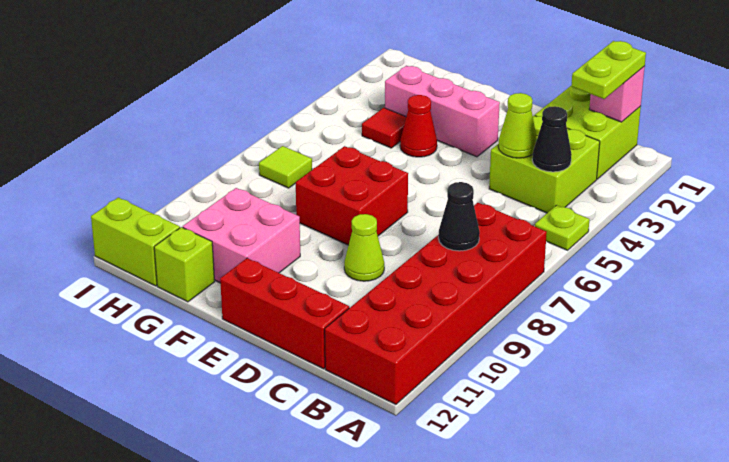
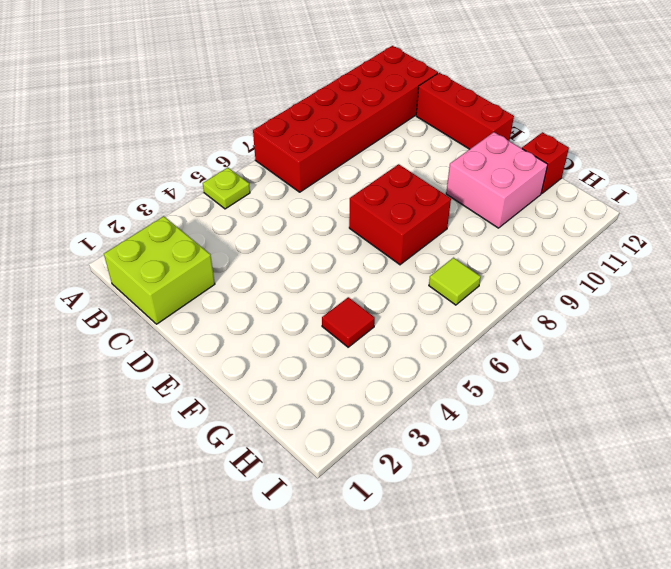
red 1x1 brick [522,132,569,194] -> lime 1x1 brick [154,227,215,302]
none -> lime 2x2 brick [489,116,600,213]
none -> lime 1x1 cone [344,214,384,281]
none -> pink 1x3 brick [385,66,500,157]

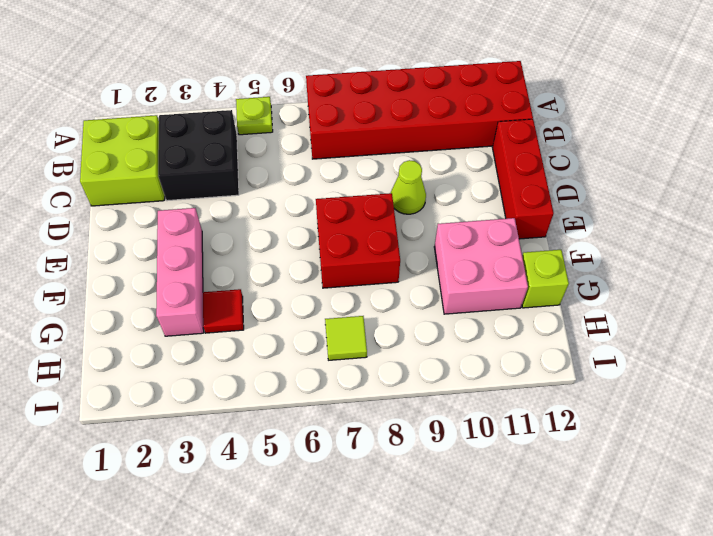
black 2x2 brick [158,110,239,201] -> lime 2x2 brick [489,116,600,213]
none -> red 1x1 cone [400,95,437,157]
none -> lime 1x2 brick [91,197,180,286]
none -> pink 1x1 brick [589,66,645,122]

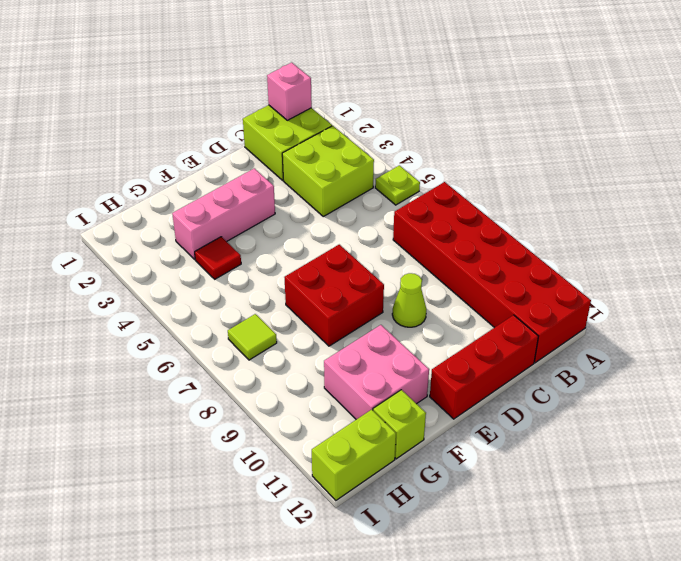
none -> red 1x1 cone [400,95,437,157]
none -> black 1x1 cone [532,106,572,172]
none -> black 1x1 cone [438,182,480,251]

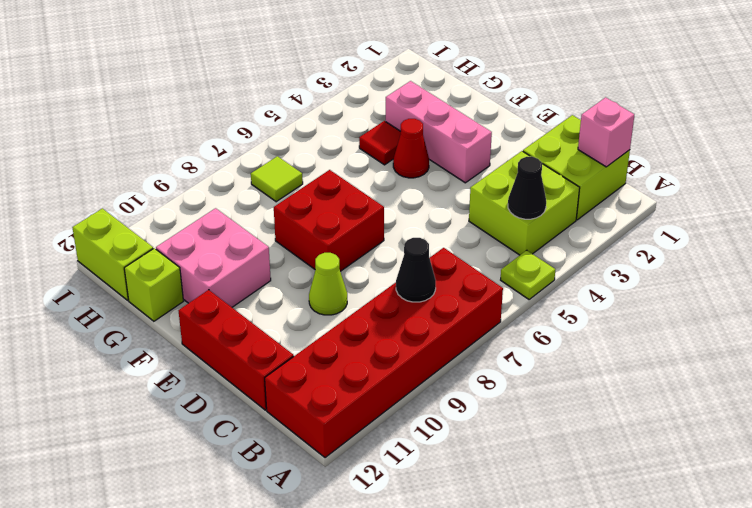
none -> lime 1x1 cone [498,93,537,158]
none -> lime 1x2 plate [571,41,646,99]

